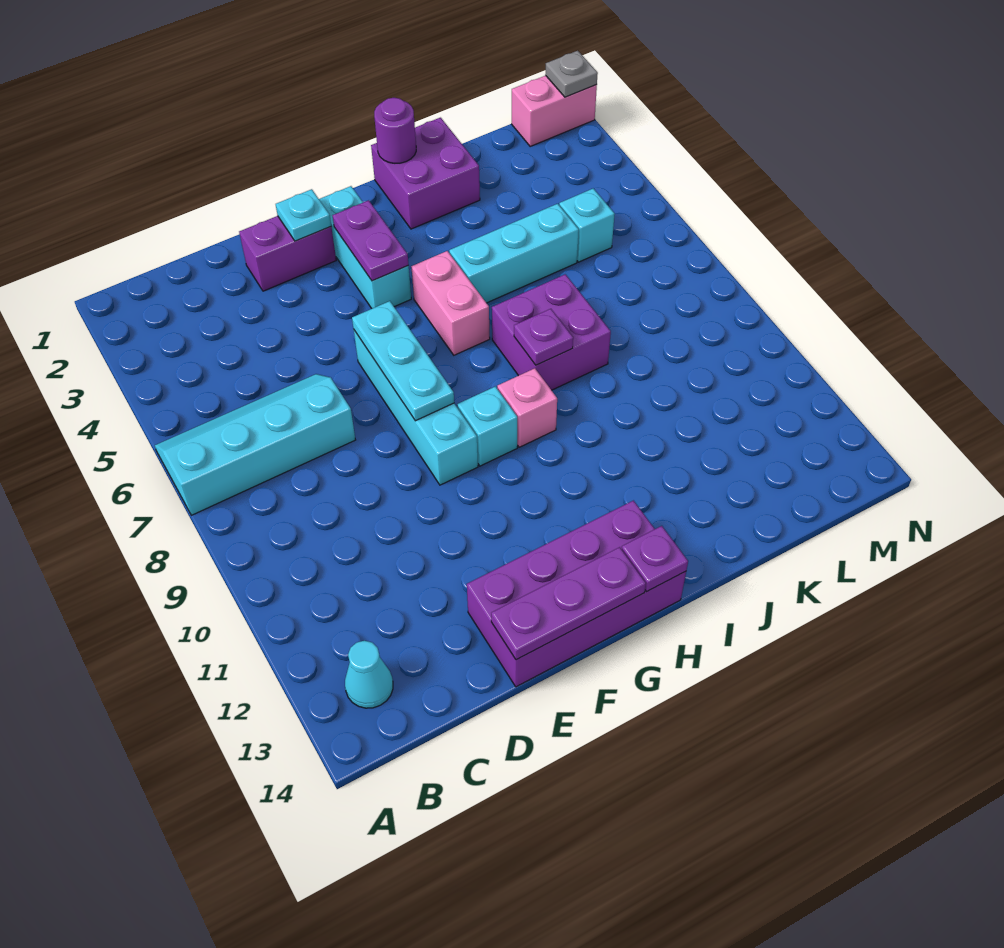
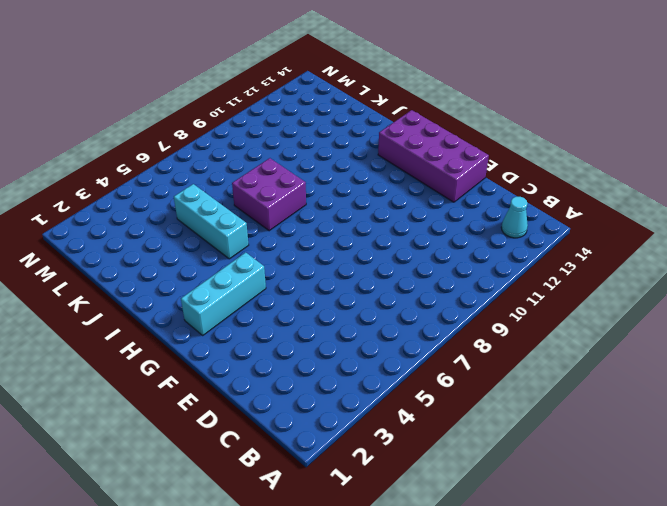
none -> cyan 2x4 slope [155,374,355,515]
none -> purple 1x2 brick [239,216,336,291]
none -> cyan 1x4 brick [354,330,478,485]

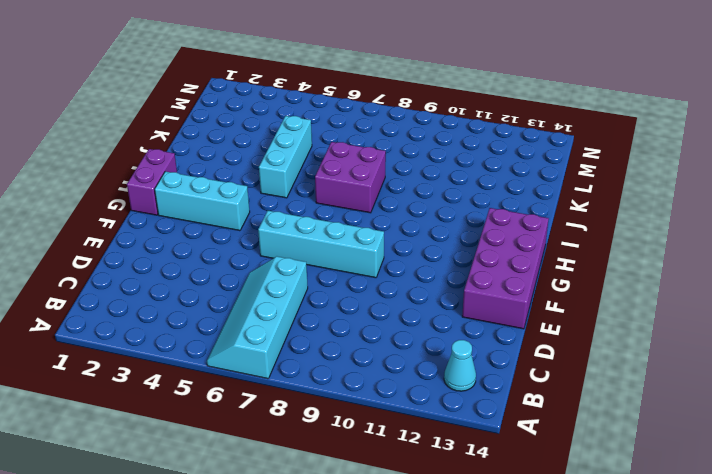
purple 1x2 brick [127,149,177,215] -> purple 1x2 brick moved to [239,216,336,291]
none -> cyan 1x1 brick [457,386,517,466]
none -> pink 1x2 brick [411,251,490,355]
none -> pink 1x1 brick [497,368,557,447]

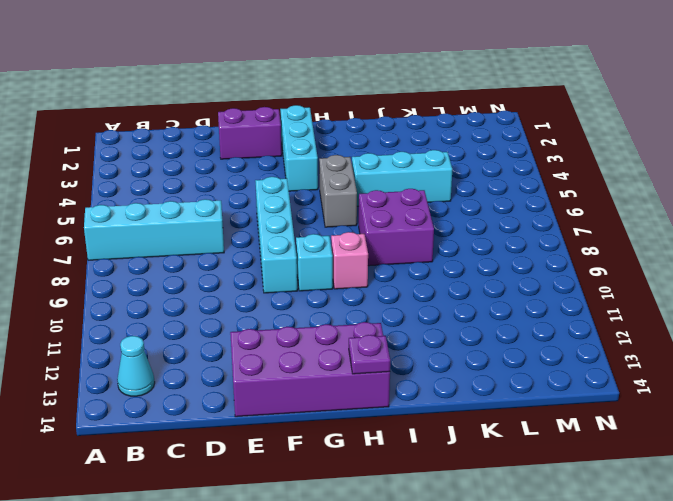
grey 1x2 brick [319,155,357,227] -> pink 1x2 brick [411,251,490,355]
none -> purple 2x2 brick [371,118,480,229]
none -> cyan 1x1 brick [559,188,615,262]
none -> pink 1x2 brick [512,76,597,146]

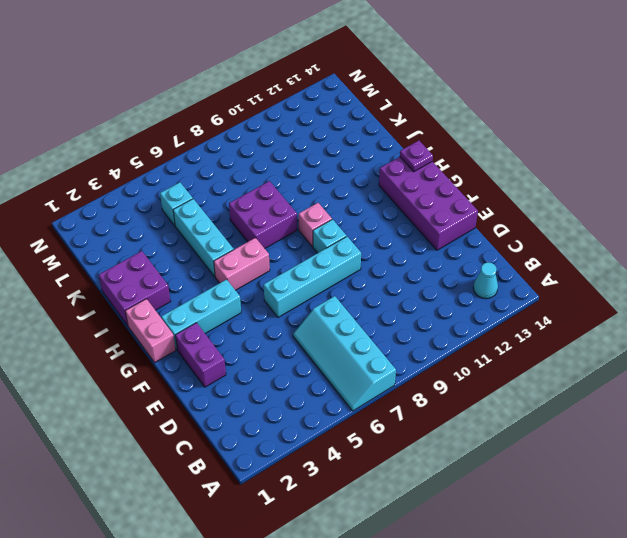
pink 1x2 brick [125,299,176,362] -> pink 1x2 brick moved to [512,76,597,146]
none -> purple 1x3 plate [491,547,646,660]
none -> cyan 1x1 plate [276,189,331,241]
none -> cyan 1x3 plate [352,301,454,421]

